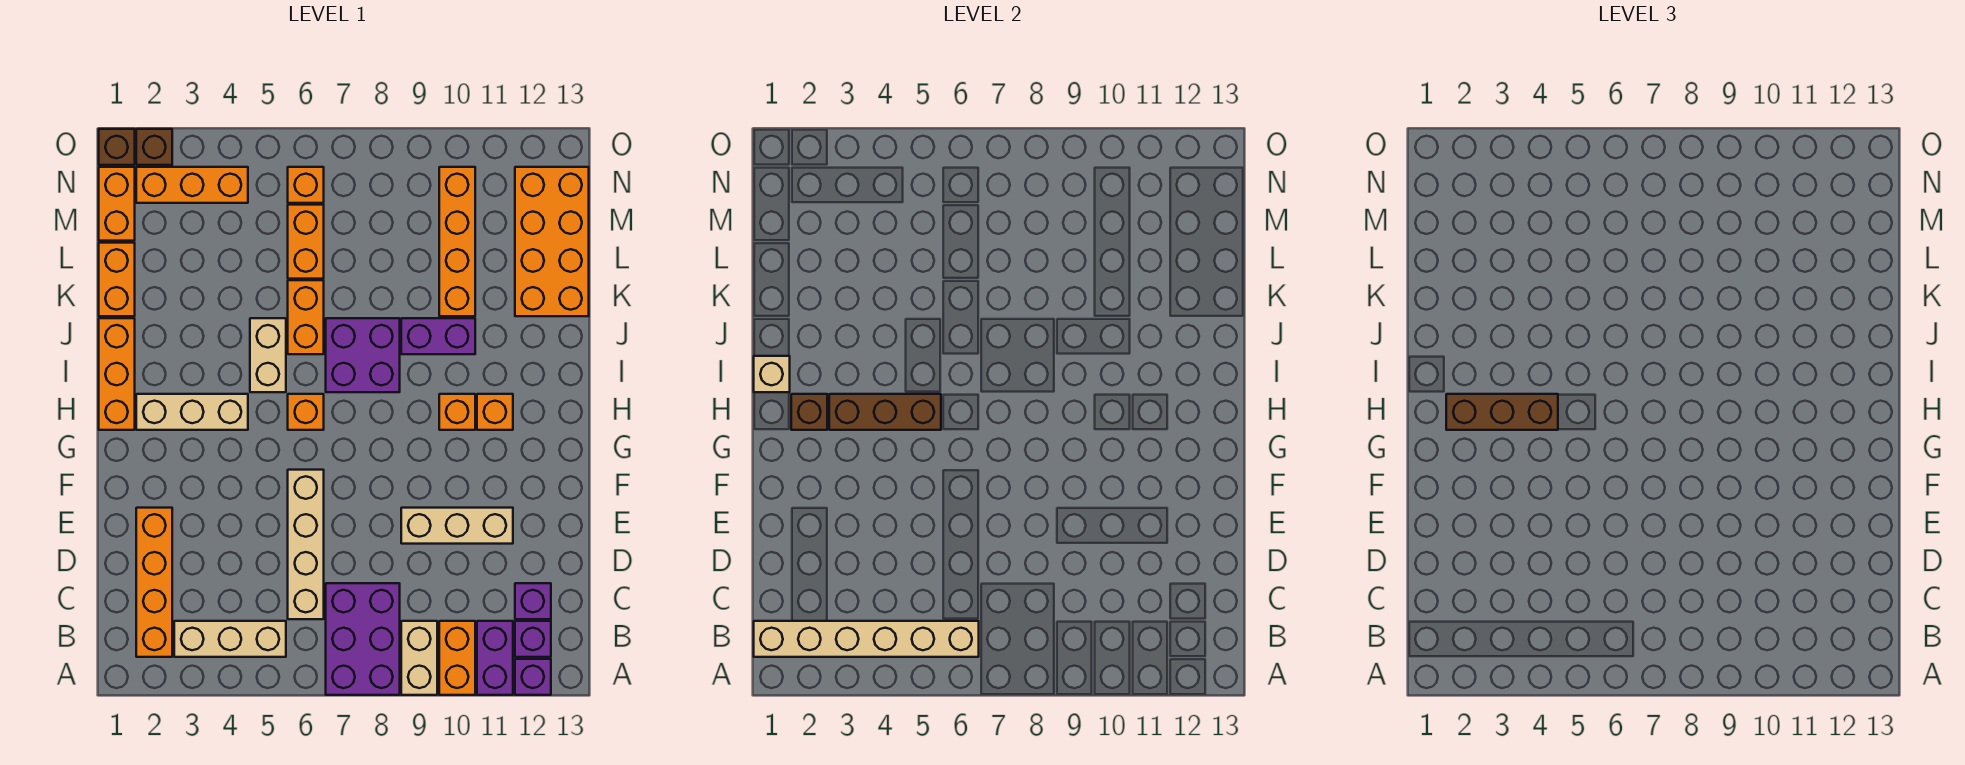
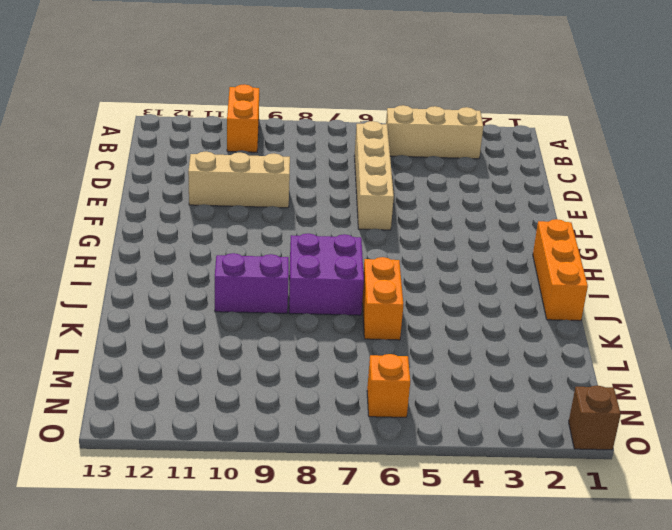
none -> purple 2x3 brick [326,583,400,695]
none -> tan 1x2 brick [401,621,437,695]
none -> purple 1x2 brick [477,621,513,695]
none -> purple 1x1 brick [515,659,551,695]

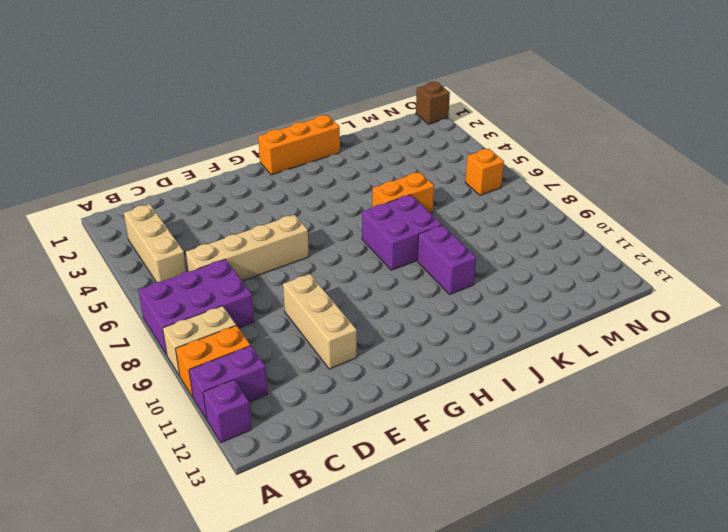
none -> orange 1x4 brick [136,508,172,657]
none -> purple 1x1 brick [515,621,551,657]
none -> purple 1x1 brick [515,583,551,619]
none -> tan 1x3 brick [136,394,248,430]

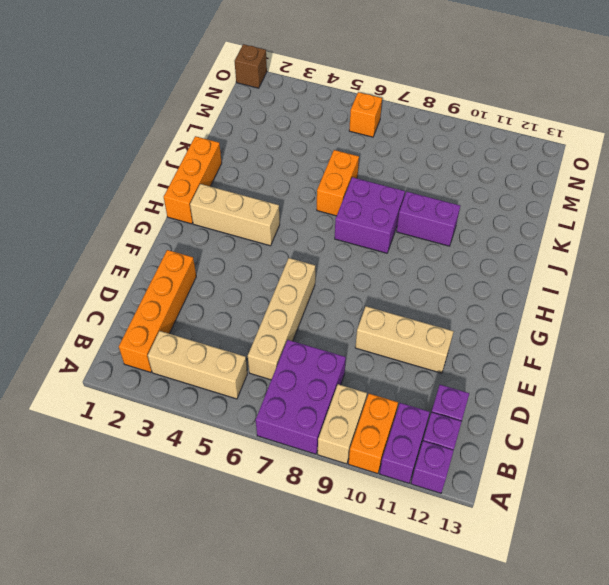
none -> orange 1x1 brick [288,394,324,430]
none -> orange 1x1 brick [439,394,475,430]
none -> orange 1x1 brick [477,394,513,430]
none -> tan 1x2 brick [250,318,286,392]

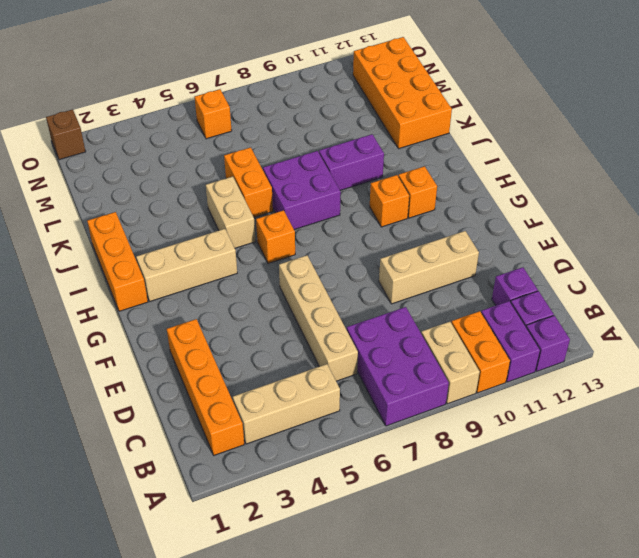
none -> orange 1x2 brick [99,243,135,316]
none -> orange 1x4 brick [439,167,475,316]
none -> orange 1x2 brick [288,205,324,279]
none -> orange 1x2 brick [99,167,135,241]

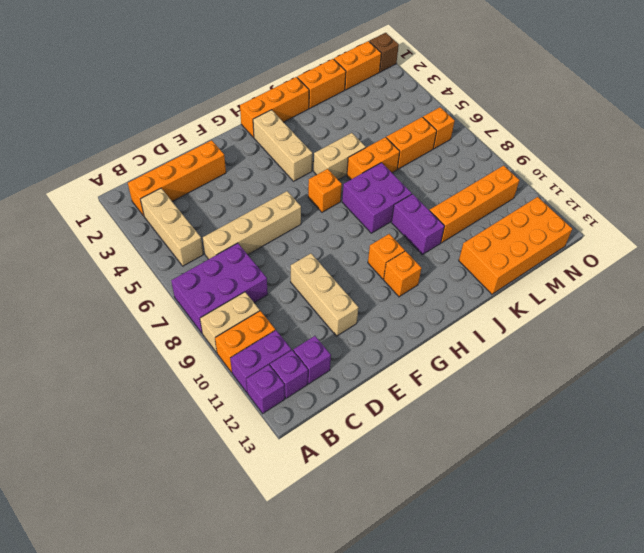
none -> orange 1x3 brick [136,167,248,203]
none -> brown 1x1 brick [136,129,172,165]
none -> tan 1x6 brick [754,621,979,657]
none -> brown 1x1 brick [791,394,827,430]

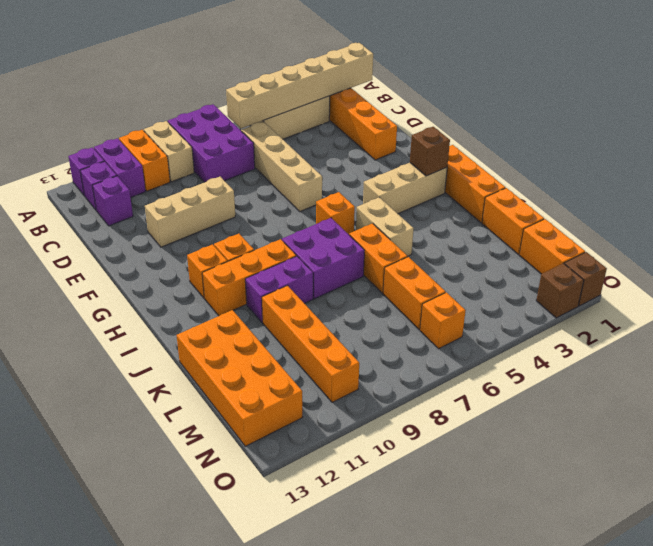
orange 1x3 brick [202,239,296,316] -> orange 1x3 brick moved to [136,167,248,203]
none -> brown 1x3 brick [829,394,941,430]
none -> tan 1x1 brick [754,356,790,392]
none -> brown 1x3 brick [1446,394,1558,430]

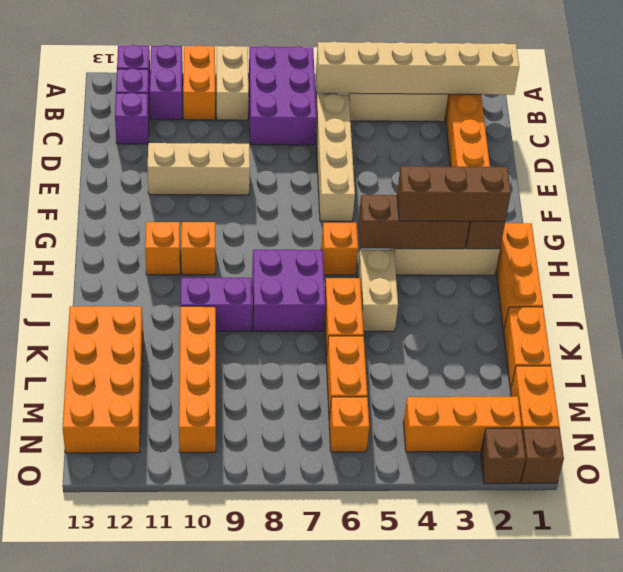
none -> tan 1x1 brick [754,356,790,392]

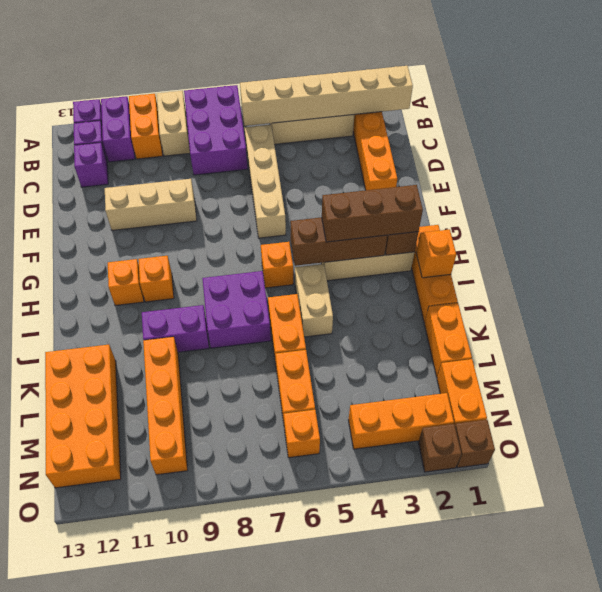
orange 1x1 brick [416,229,456,278] -> tan 1x1 brick [754,356,790,392]

